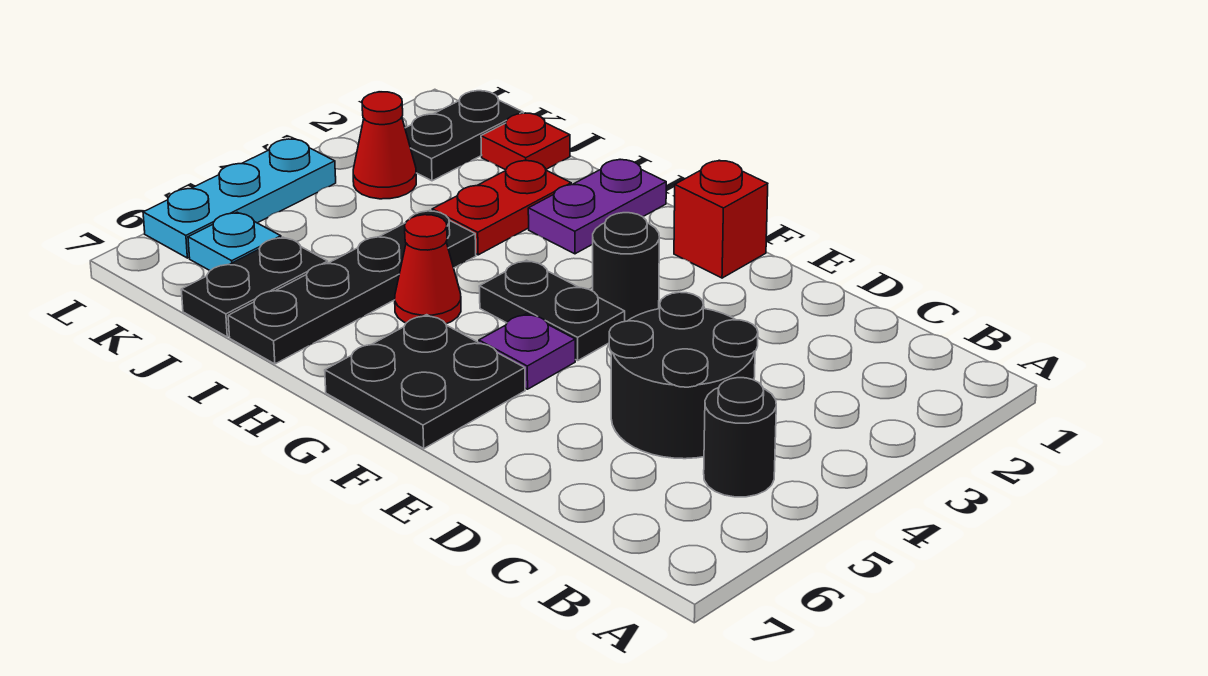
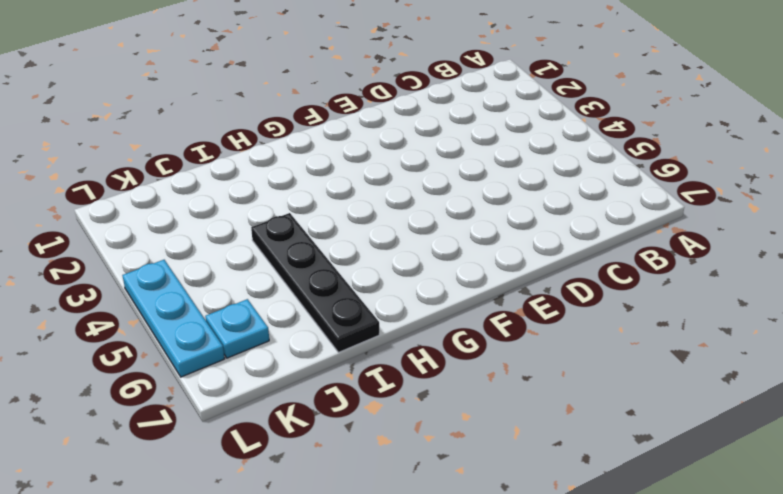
none -> black 1x1 round brick [704,378,776,497]
none -> black 2x2 round brick [609,292,758,459]
none -> red 1x1 brick [674,161,768,278]

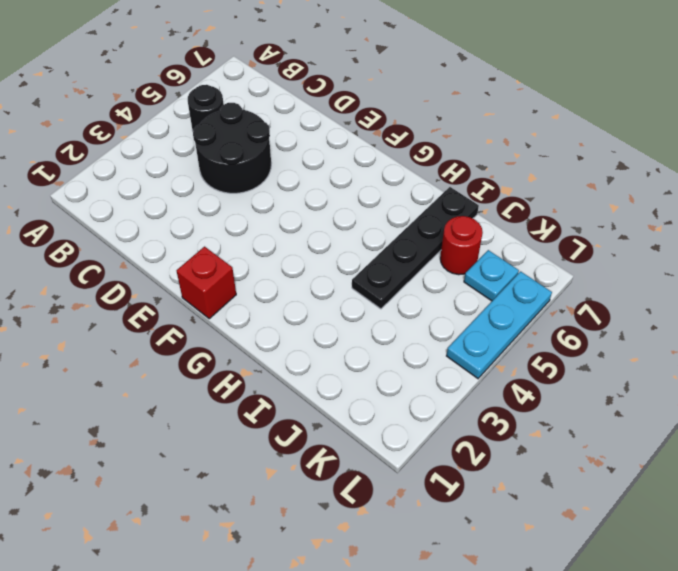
red 1x1 round brick [440,216,483,275] -> black 1x2 plate [181,237,328,337]
none -> black 1x1 round brick [593,213,659,321]
none -> black 1x2 plate [479,260,625,360]
none -> purple 1x1 plate [479,314,575,389]

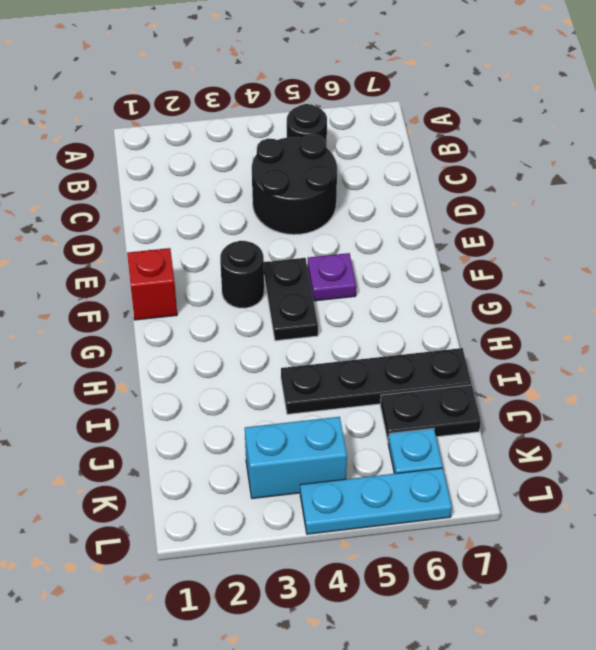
cyan 1x2 brick [245,417,347,498] -> red 1x1 cone [353,92,416,199]
none -> black 2x2 plate [325,315,525,448]
none -> purple 1x2 plate [528,160,666,254]
none -> red 1x1 cone [395,215,461,324]

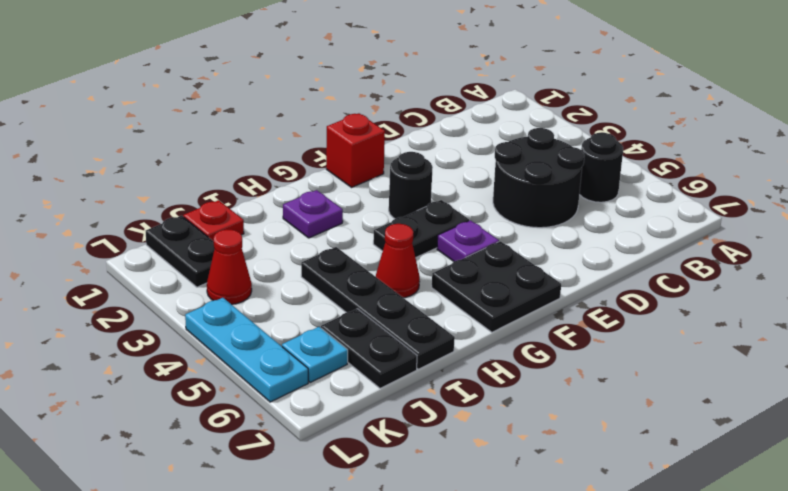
purple 1x1 plate [283,190,343,238] -> purple 1x2 plate [528,160,666,254]
none -> red 1x2 plate [432,160,571,255]

